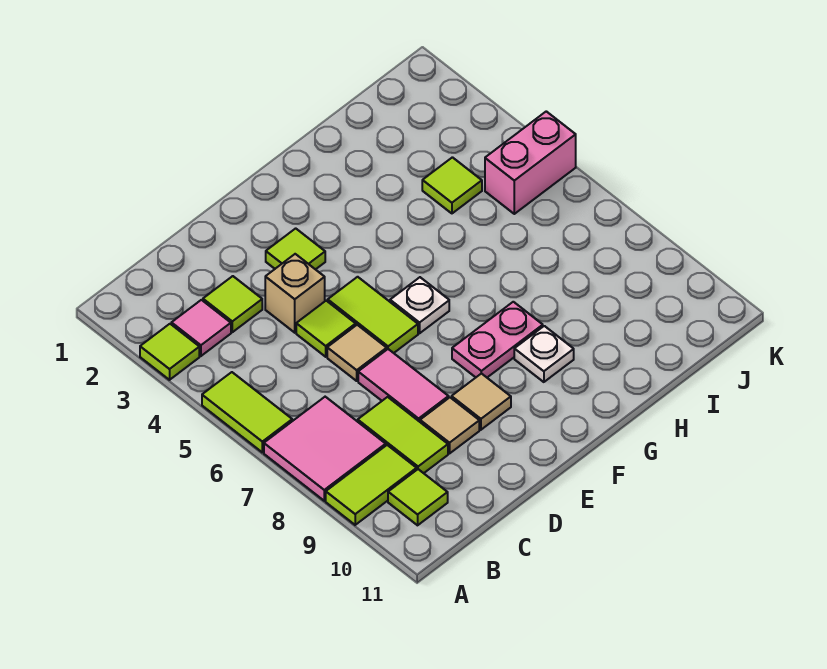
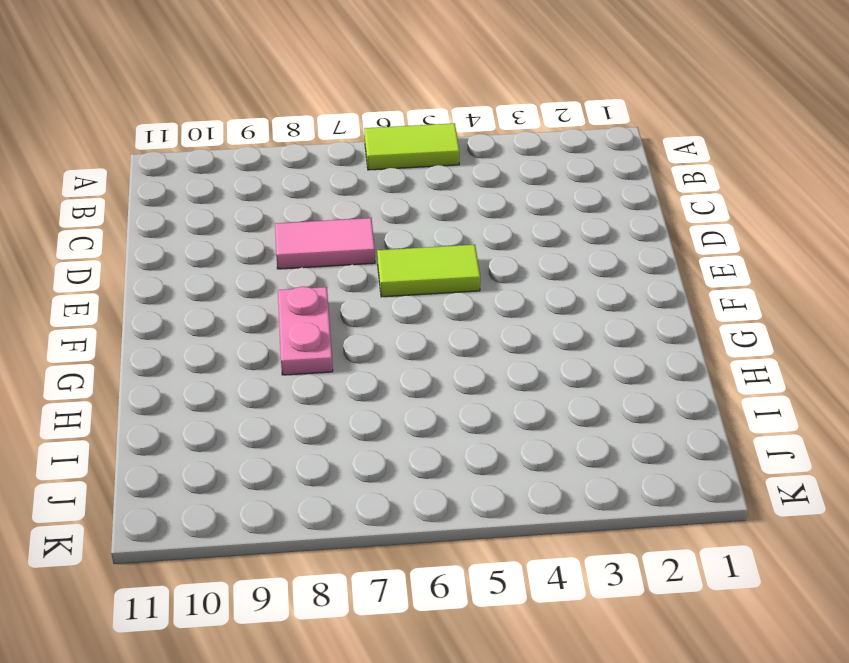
none -> lime 1x1 tile [140,324,199,380]
none -> pink 2x2 tile [264,397,386,501]
none -> lime 1x2 tile [326,445,417,525]

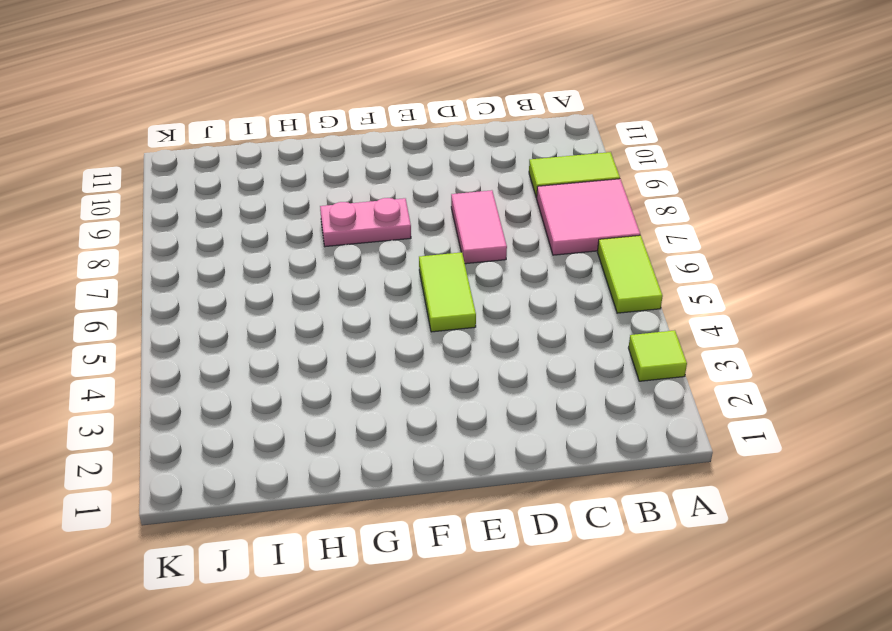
none -> pink 1x1 tile [171,300,231,356]
none -> lime 1x1 tile [388,469,448,525]
none -> lime 1x1 tile [203,276,262,332]

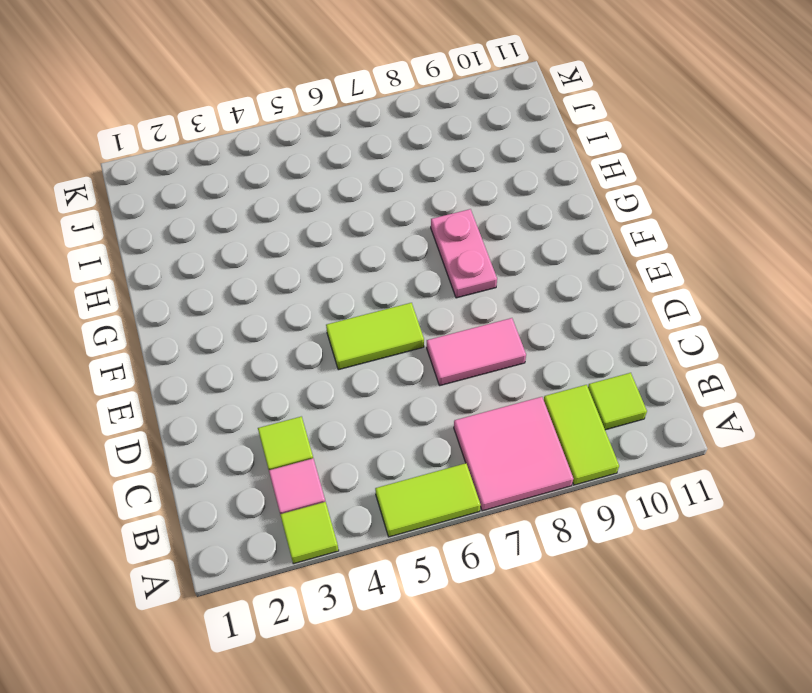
none -> lime 1x2 tile [358,397,448,473]
none -> tan 1x1 brick [265,254,325,333]
none -> lime 1x1 tile [296,301,356,357]

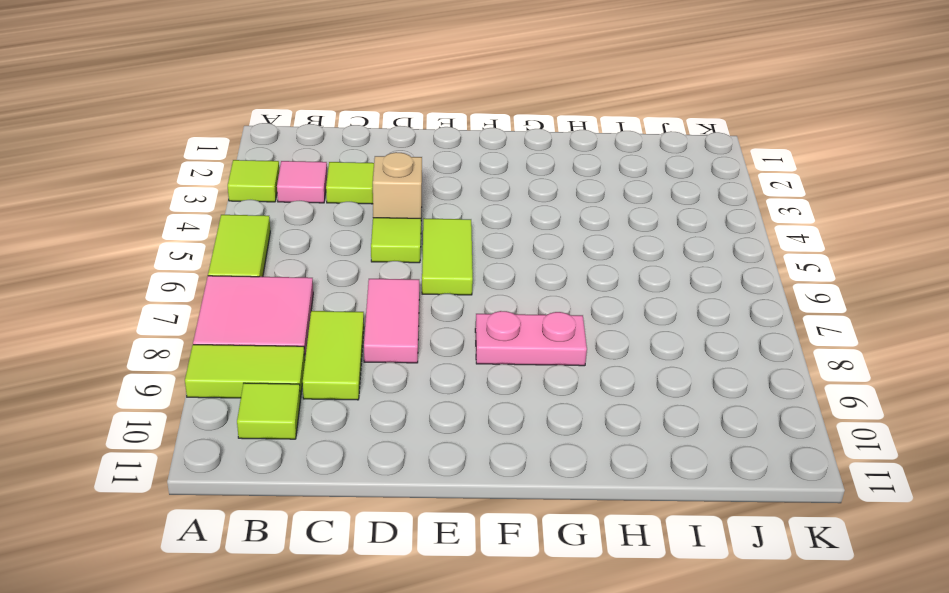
none -> tan 1x1 tile [327,325,387,381]
none -> tan 1x1 tile [420,398,479,454]
none -> lime 1x1 tile [266,228,325,270]

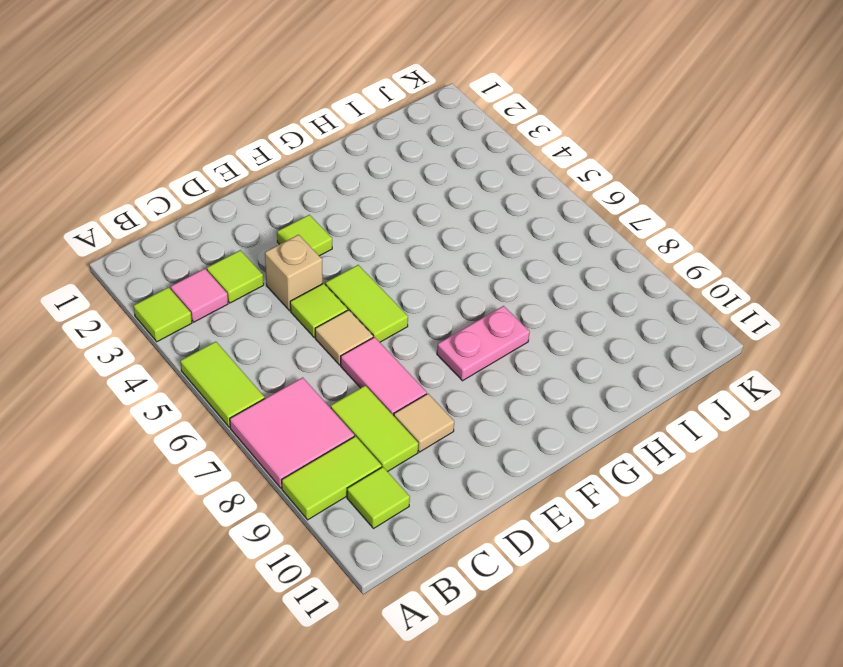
none -> tan 1x1 tile [452,373,511,430]
none -> white 1x1 plate [390,277,449,333]
none -> white 1x1 plate [514,326,574,382]

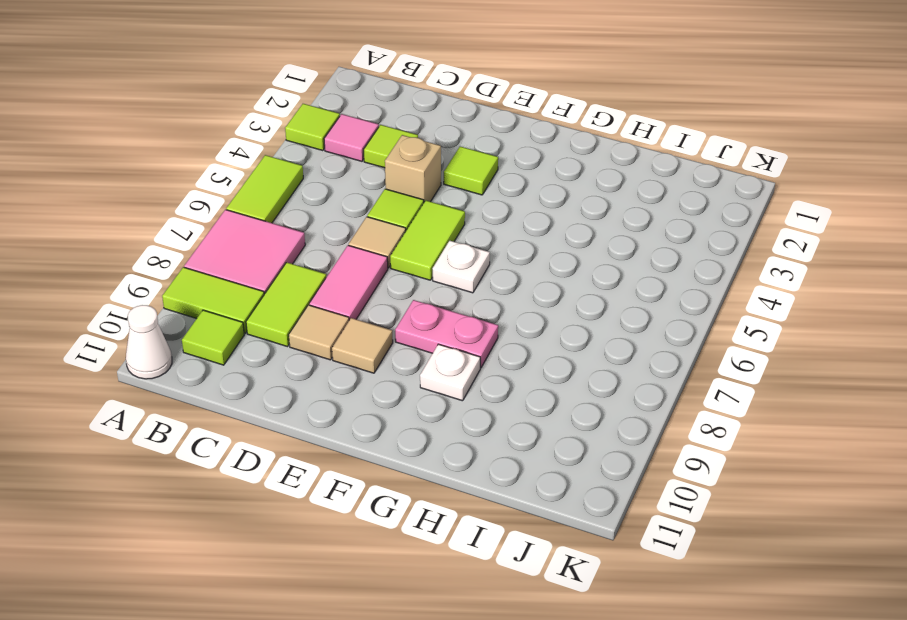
white 1x1 cone [126,305,172,379] -> none
none -> lime 1x1 tile [422,157,482,213]
none -> pink 1x2 brick [485,111,576,214]

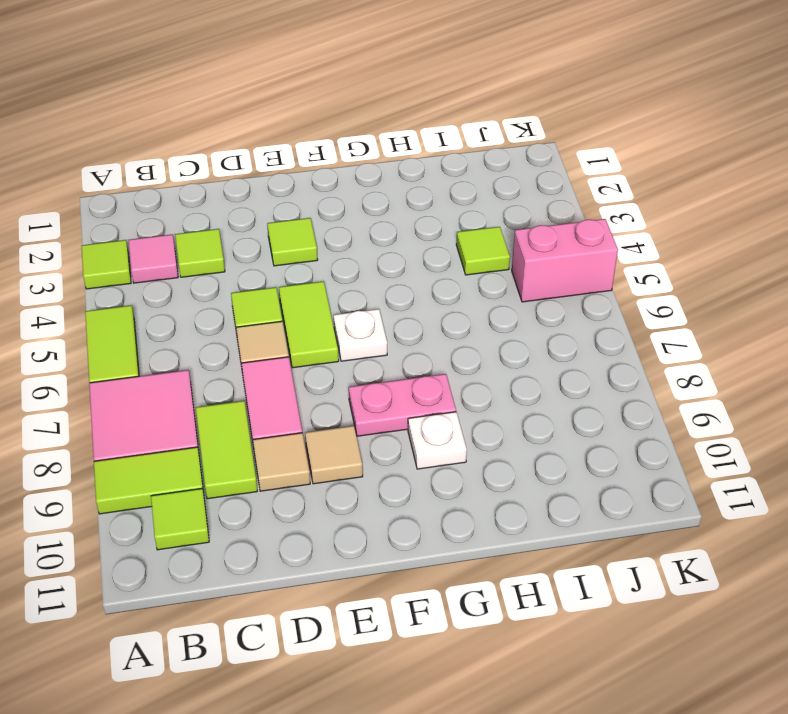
none -> tan 1x1 brick [265,254,325,333]

